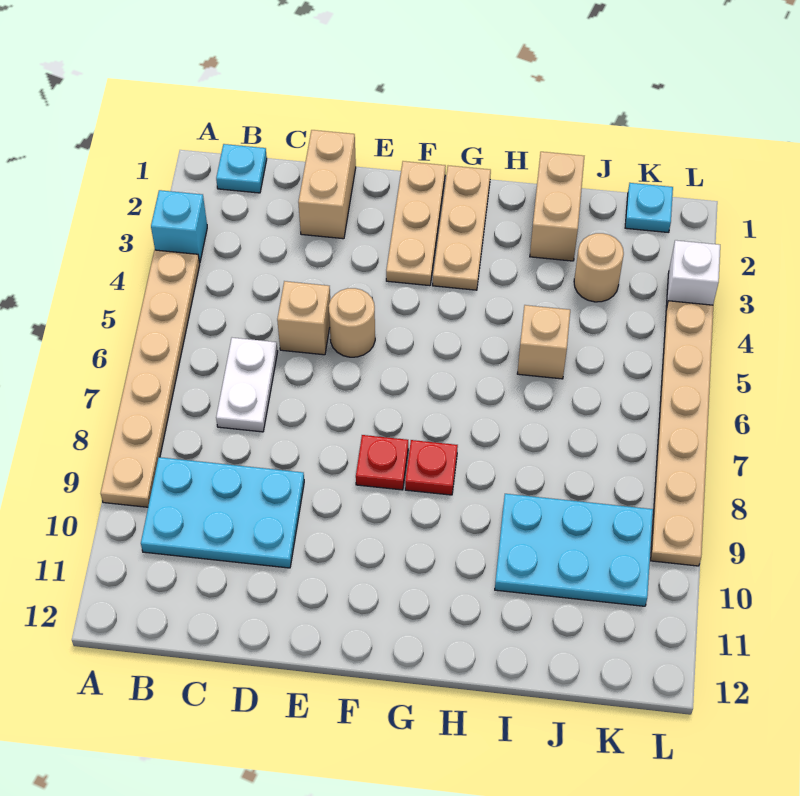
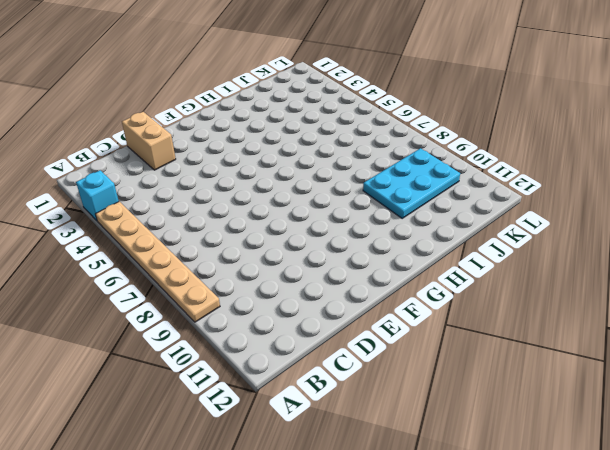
none -> cyan 1x1 plate [216,144,267,193]
none -> cyan 2x3 plate [141,457,304,568]
none -> white 1x2 plate [216,338,278,432]

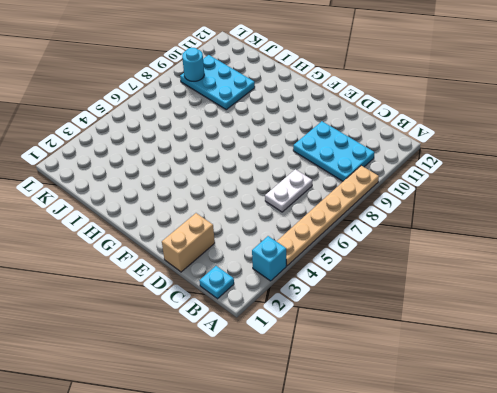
cyan 1x1 round brick [182,48,204,81] -> none
none -> tan 1x1 brick [277,281,330,355]
none -> tan 1x1 round brick [329,288,375,357]
none -> tan 1x3 plate [386,161,446,286]

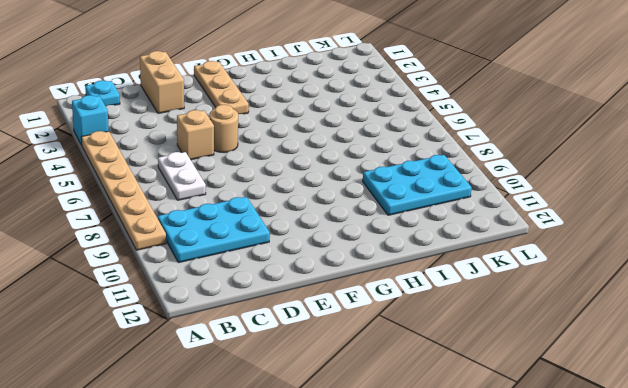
none -> red 1x1 plate [356,435,408,490]
none -> tan 1x3 plate [433,166,491,290]
none -> red 1x1 plate [405,440,458,495]

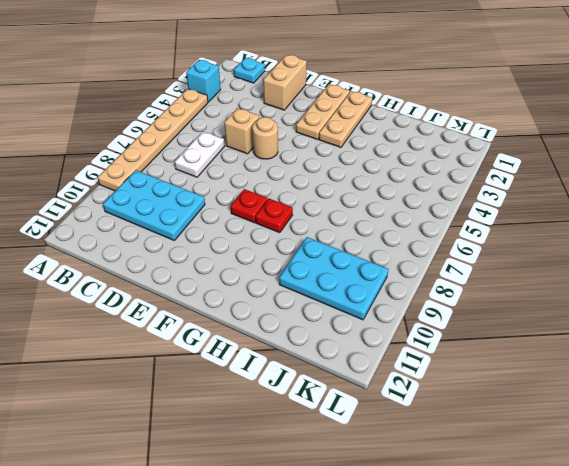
none -> tan 1x2 brick [530,152,584,261]
none -> tan 1x1 brick [517,305,570,379]
none -> tan 1x1 round brick [574,233,624,302]

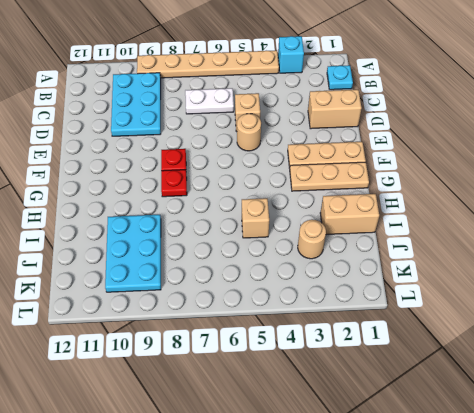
none -> cyan 1x1 plate [625,183,673,233]
none -> white 1x1 brick [666,240,720,309]
none -> tan 1x6 plate [651,301,713,566]

